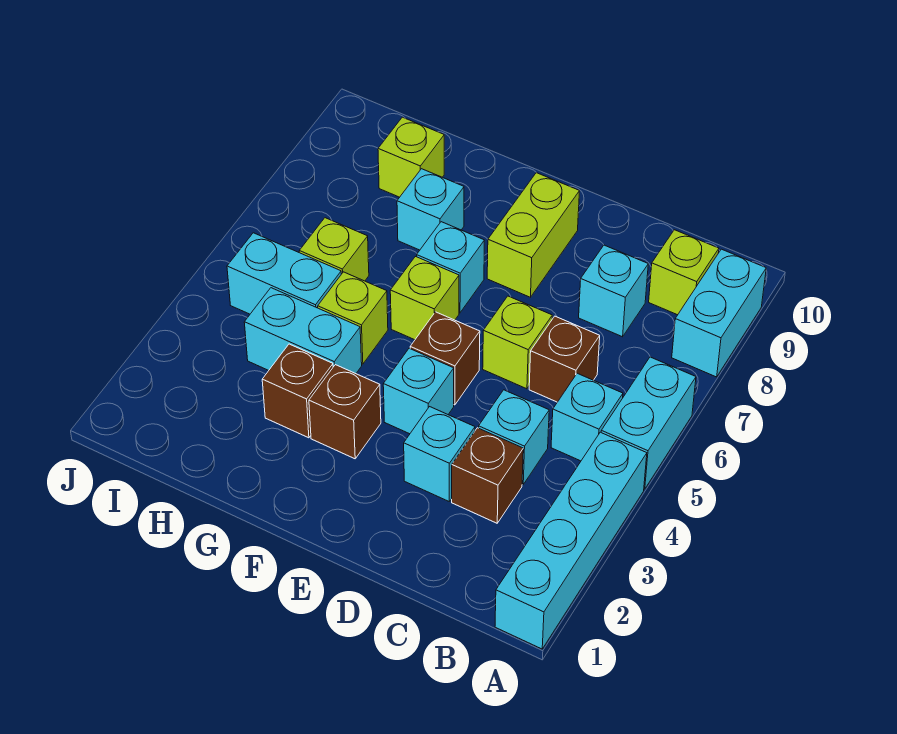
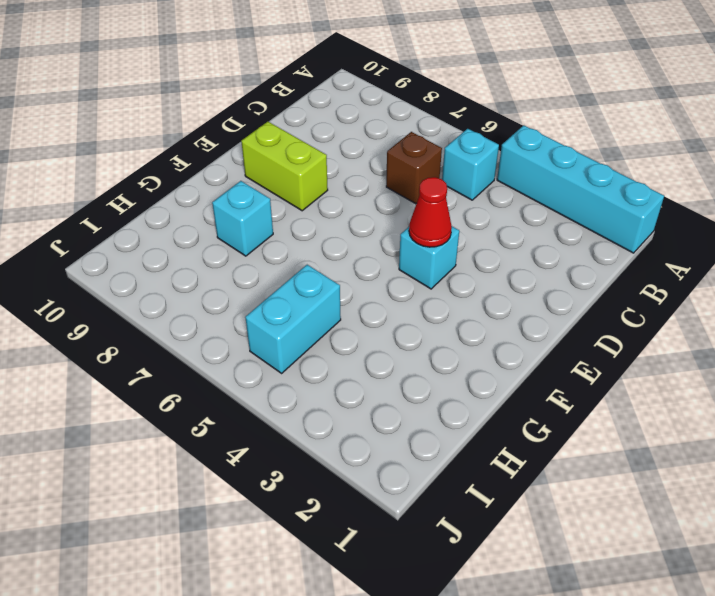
red 1x1 cone [409,177,452,247] -> none
none -> cyan 1x2 brick [601,357,696,489]
none -> cyan 1x2 brick [672,249,766,377]
none -> lime 1x1 brick [649,230,719,315]

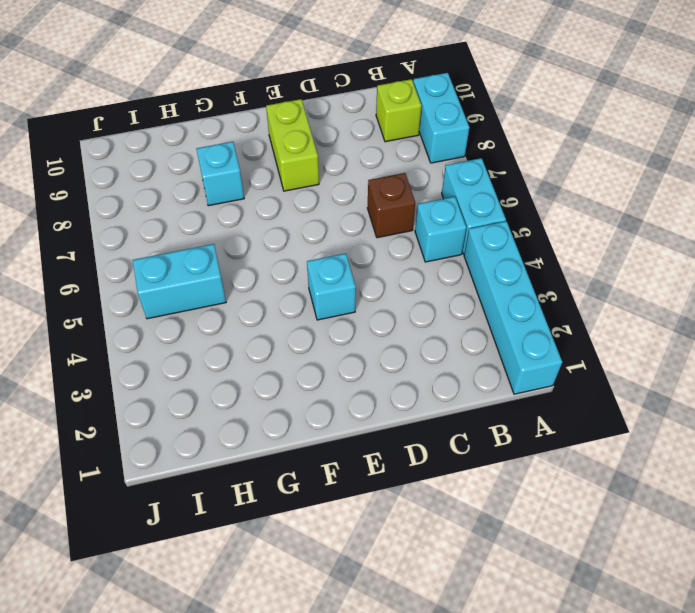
none -> brown 1x1 brick [452,428,523,523]
none -> cyan 1x1 brick [479,390,549,484]
none -> cyan 1x1 brick [579,245,648,337]

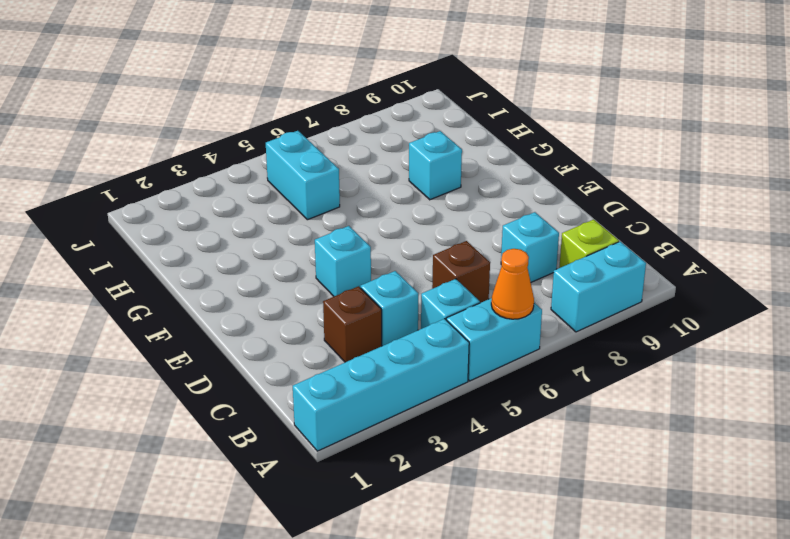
orange 1x1 cone [491,249,534,319] -> none
none -> cyan 1x1 brick [404,407,475,501]
none -> lime 1x1 brick [483,296,552,389]
none -> brown 1x1 brick [410,312,480,405]

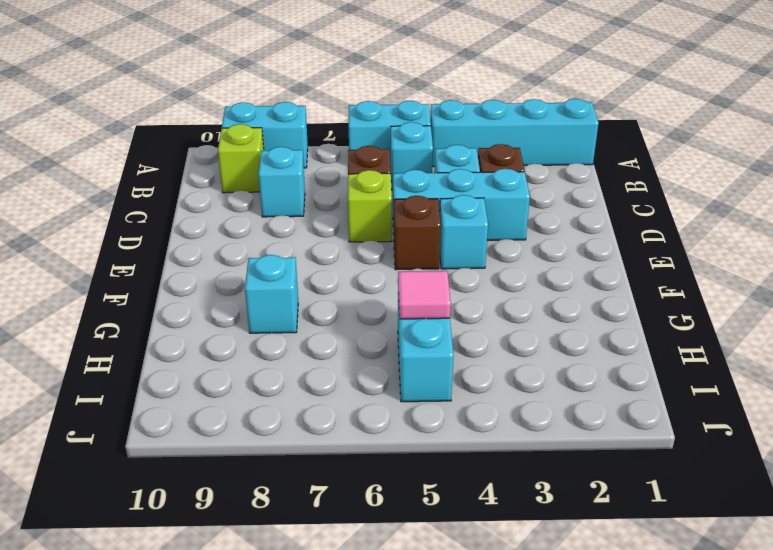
cyan 1x3 brick [393,169,530,240] -> cyan 1x1 brick [404,407,475,501]
pink 1x1 tile [398,271,451,319] -> none
none -> lime 1x2 brick [487,173,580,297]
none -> brown 1x1 brick [309,365,381,459]
none -> lime 1x1 brick [390,257,459,340]

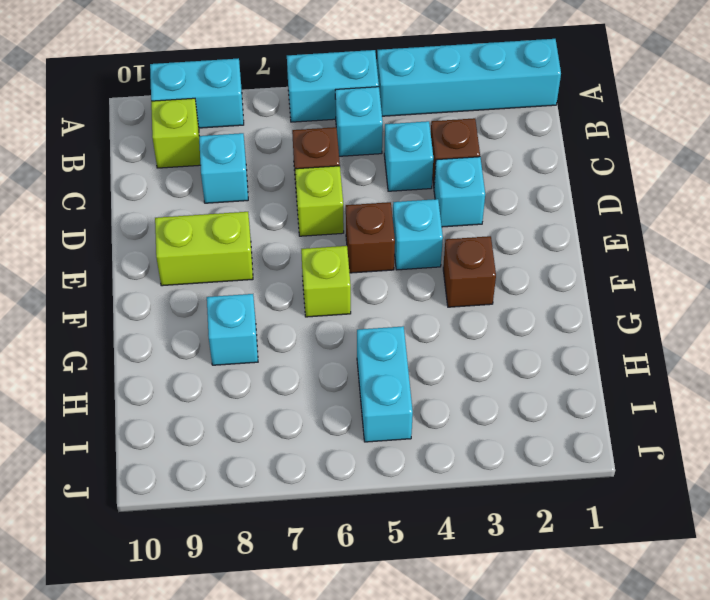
none -> cyan 1x1 brick [417,222,485,313]
none -> brown 1x1 brick [262,344,333,438]
none -> cyan 1x2 brick [244,288,362,374]

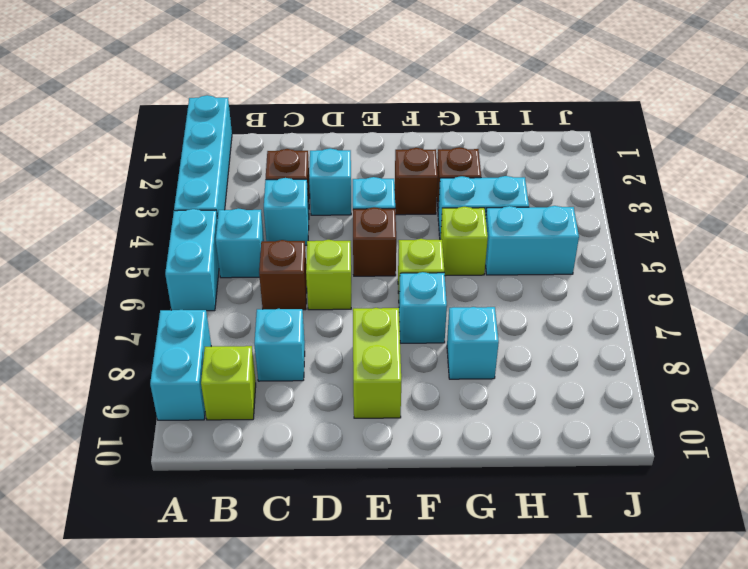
none -> lime 1x1 brick [299,218,369,281]
none -> lime 1x1 brick [378,117,444,197]

